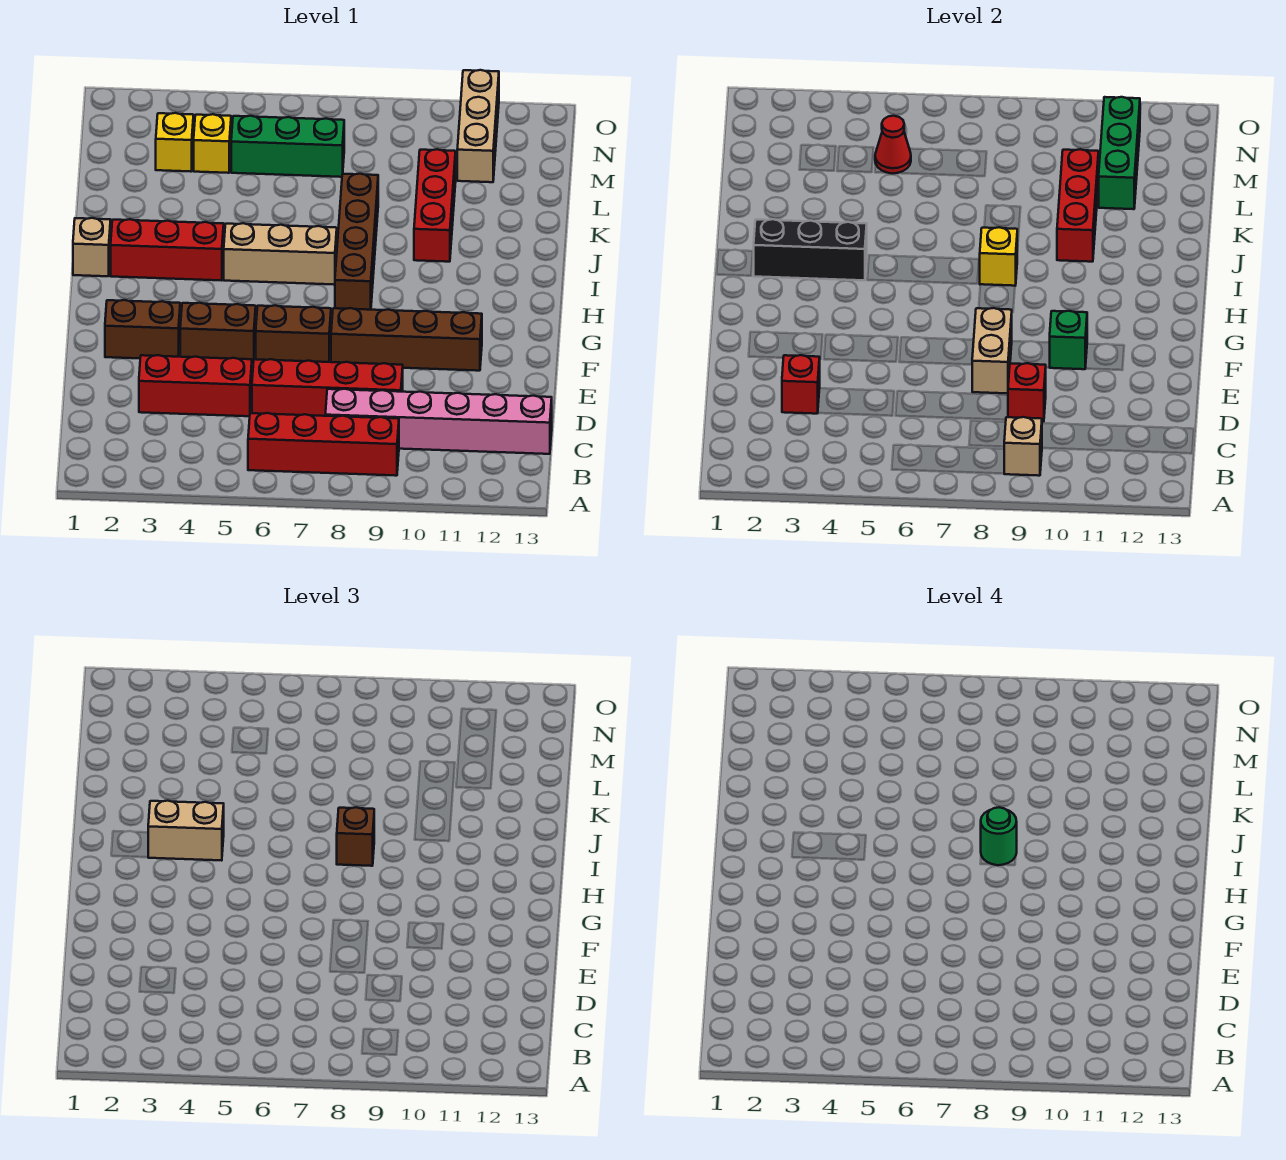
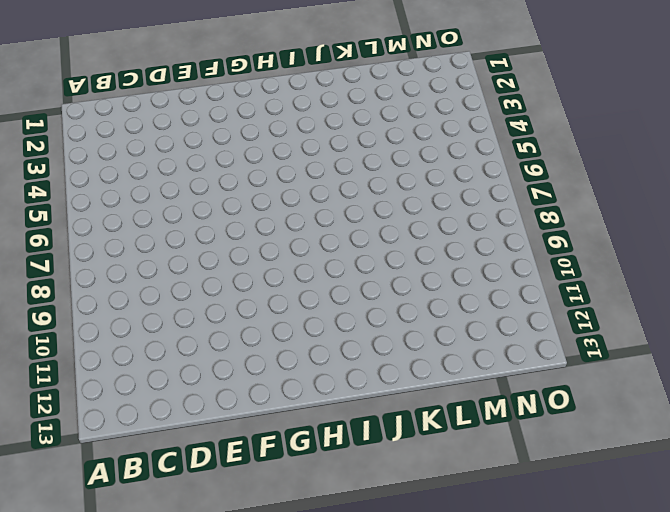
none -> red 1x4 brick [248,413,399,476]
none -> pink 1x6 brick [325,389,552,454]
none -> red 1x3 brick [139,355,252,416]
none -> red 1x4 brick [252,359,403,416]

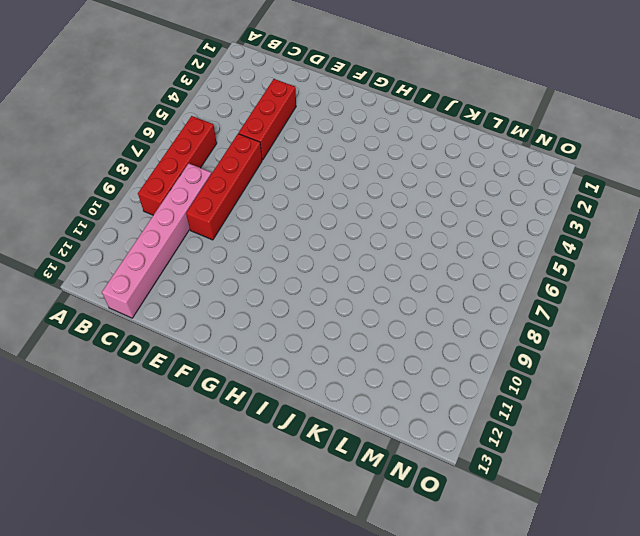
none -> brown 1x2 brick [105,300,180,358]
none -> brown 1x2 brick [180,303,256,363]
none -> brown 1x2 brick [256,305,331,362]
none -> brown 1x4 brick [331,308,482,371]

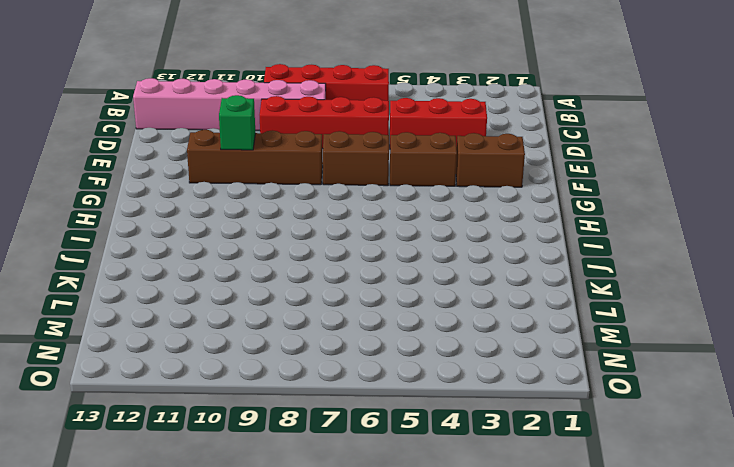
none -> brown 1x4 brick [335,174,378,310]
none -> tan 1x1 brick [73,218,111,276]
none -> red 1x3 brick [111,219,224,281]
none -> tan 1x3 brick [224,223,337,285]

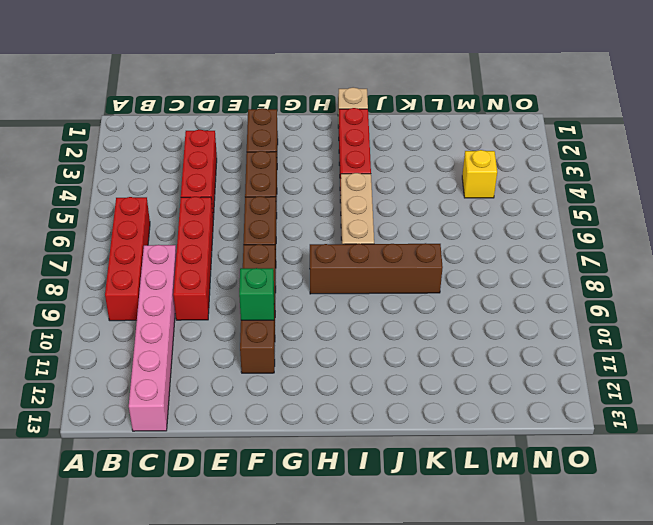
none -> red 1x3 brick [414,149,456,262]
none -> yellow 1x1 brick [156,113,194,172]
none -> green 1x3 brick [231,116,344,177]
none -> tan 1x3 brick [457,70,499,182]

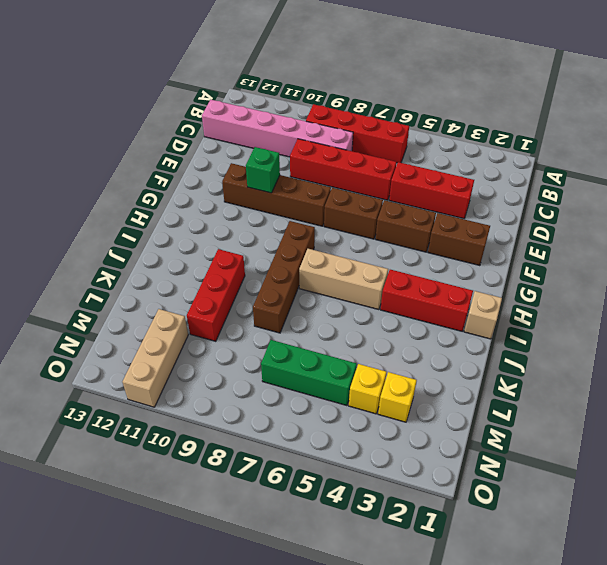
none -> tan 1x1 brick [1004,417,1042,476]
none -> red 1x1 brick [782,355,820,414]
none -> red 1x1 brick [1008,363,1046,422]
none -> tan 1x2 brick [972,308,1012,393]

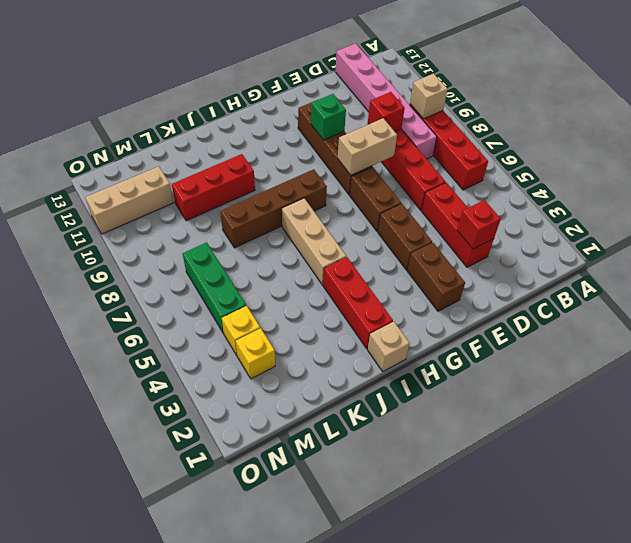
none -> black 1x3 brick [754,219,867,281]
none -> yellow 1x1 brick [980,227,1017,286]
none -> red 1x3 brick [1057,149,1099,262]
none -> green 1x3 brick [1099,97,1140,209]

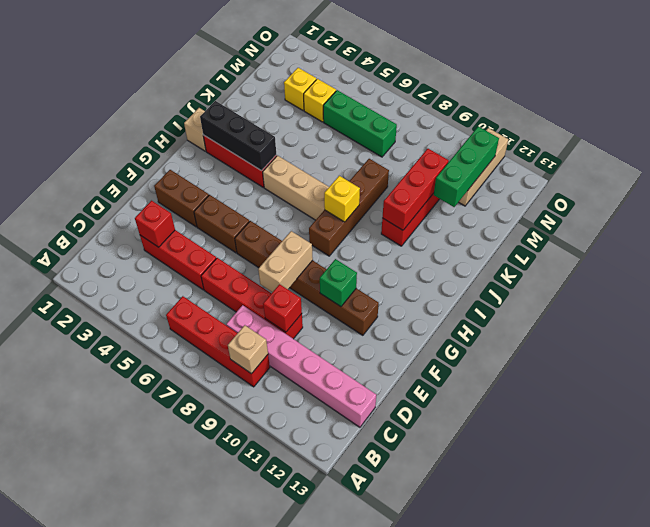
none -> red 1x1 cone [875,116,911,174]
none -> tan 1x2 brick [148,801,224,861]
none -> brown 1x1 brick [337,807,374,866]
none -> green 1x1 round brick [981,807,1017,865]

